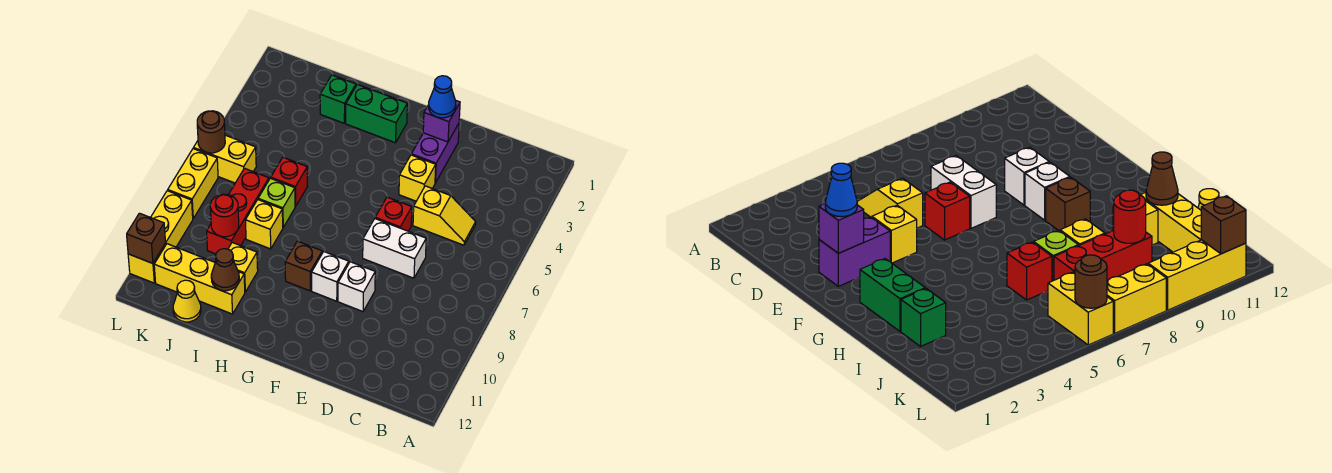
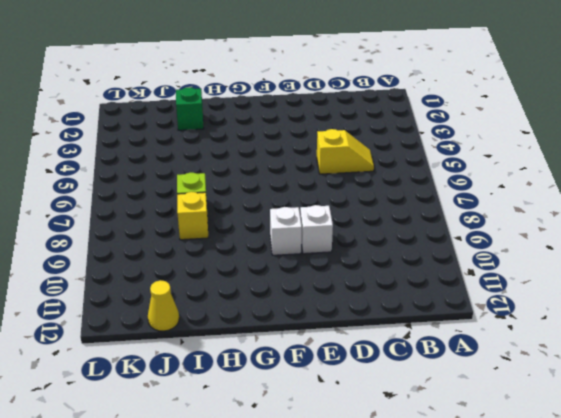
none -> white 1x2 brick [363,219,426,278]
none -> purple 1x2 brick [411,124,459,183]
none -> yellow 1x1 brick [399,155,436,201]

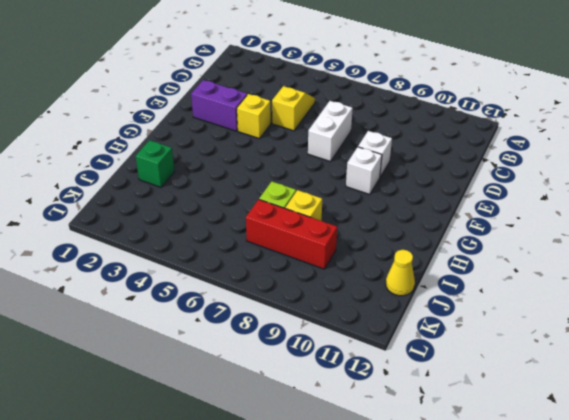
none -> red 1x1 brick [375,197,412,231]
none -> green 1x2 brick [346,85,407,143]
none -> brown 1x1 brick [285,241,322,291]

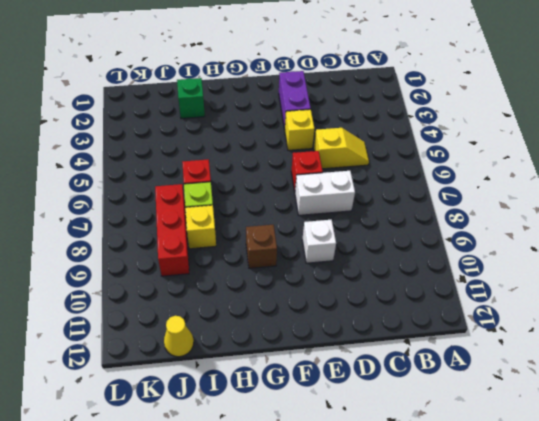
none -> white 1x1 brick [312,252,349,301]
none -> green 1x2 brick [346,85,407,143]
none -> yellow 1x1 brick [228,243,258,292]

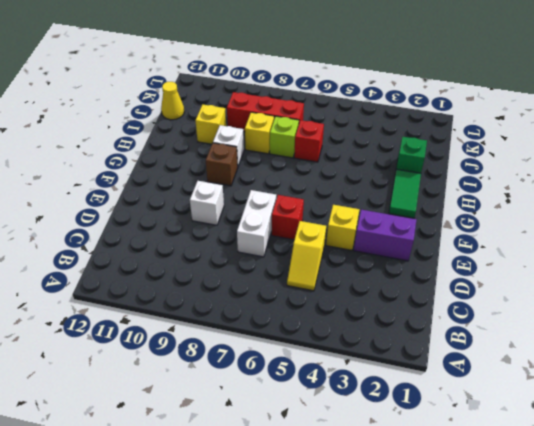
green 1x2 tile [389,169,421,218] -> green 1x2 brick [346,85,407,143]
white 1x1 brick [213,125,244,166] -> white 1x1 brick moved to [312,252,349,301]
none -> yellow 1x3 brick [154,244,245,314]
none -> yellow 1x2 brick [194,135,256,183]
none -> yellow 1x2 brick [168,149,218,218]

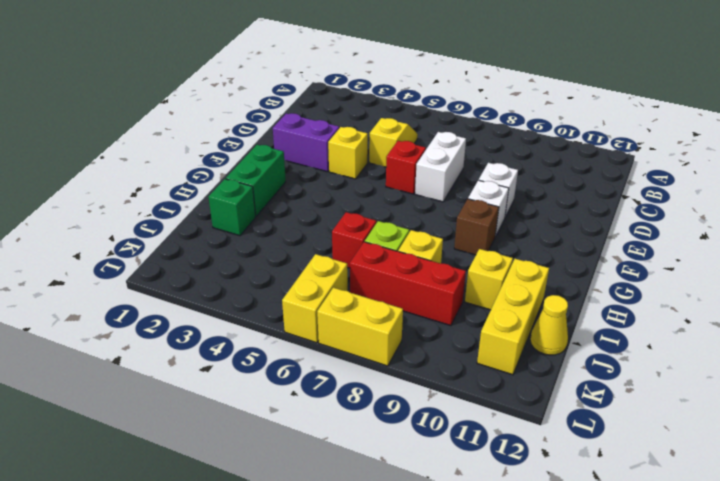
none -> yellow 1x3 brick [128,191,193,283]
none -> purple 1x1 brick [423,100,460,142]
none -> brown 1x1 cone [211,249,239,291]

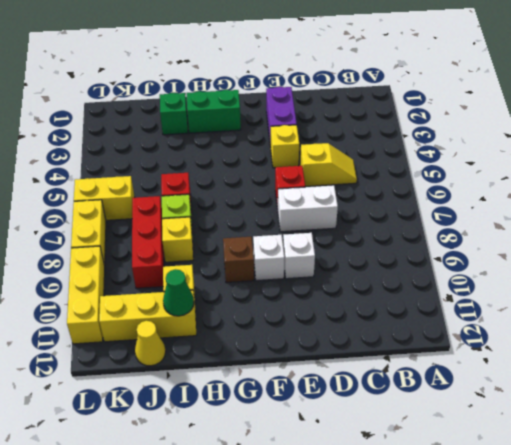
green 1x1 cone [163,269,194,316] -> brown 1x1 cone [211,249,239,291]
none -> purple 1x1 brick [423,100,460,142]
none -> red 1x1 round brick [210,194,239,237]
none -> brown 1x1 round brick [197,111,225,153]

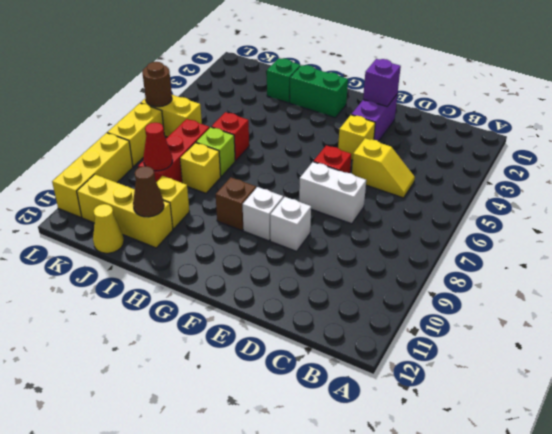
red 1x1 cone [143,123,173,171] -> red 1x1 round brick [210,194,239,237]
none -> brown 1x1 brick [127,213,166,263]
none -> blue 1x1 cone [429,76,456,118]

